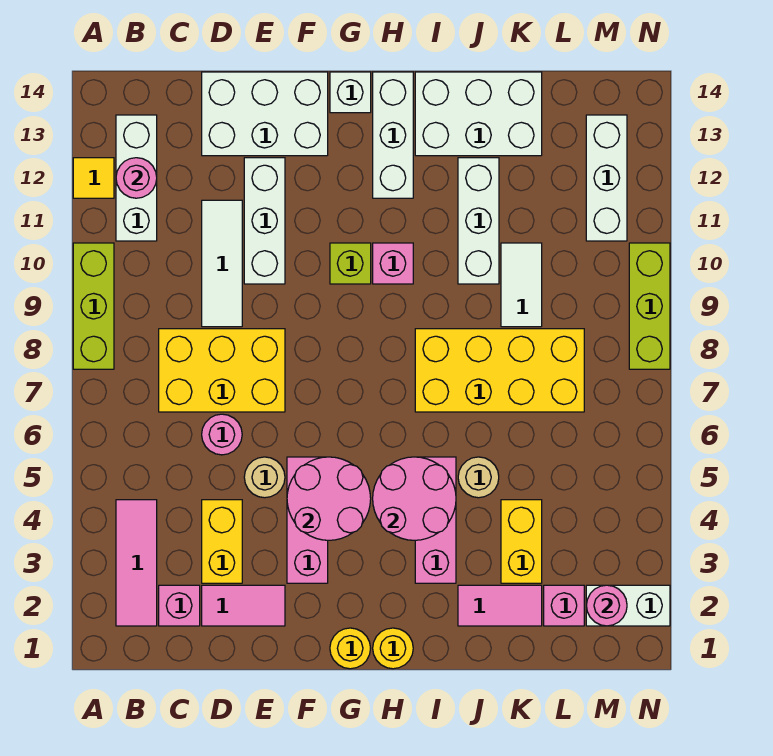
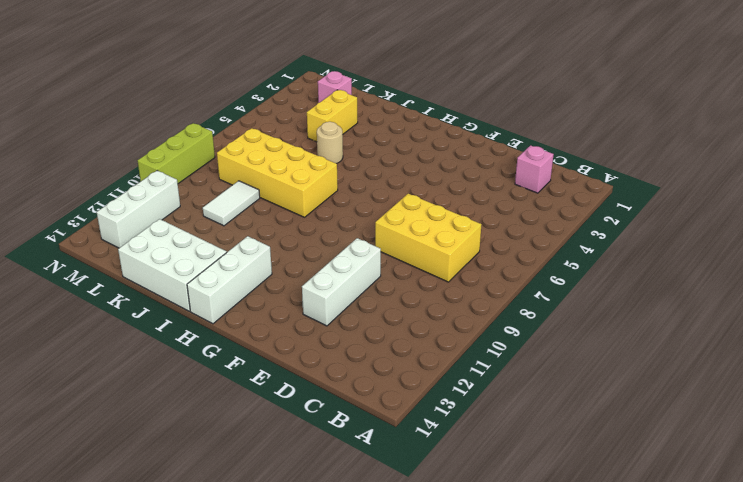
none -> lime 1x3 brick [73,243,114,369]
none -> yellow 1x1 tile [73,158,114,198]
none -> pink 1x3 tile [116,500,157,626]
none -> white 1x3 brick [116,115,157,241]

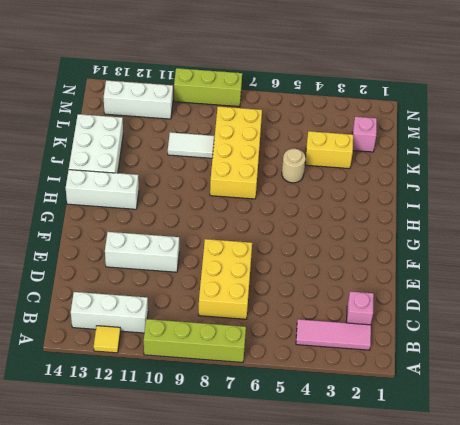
lime 1x4 brick [144,319,246,362] -> lime 1x3 brick [73,243,114,369]
none -> pink 1x2 tile [202,585,285,626]
none -> yellow 1x2 brick [202,500,242,583]
none -> pink 1x1 round brick [202,414,242,455]
none -> white 1x3 tile [202,200,242,327]

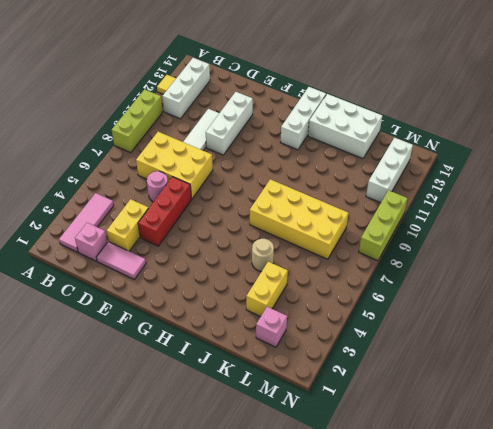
red 1x3 brick [138,177,191,246] -> tan 1x1 round brick [244,457,285,498]
none -> white 2x3 brick [202,72,328,156]
none -> pink 1x3 brick [287,457,328,583]
none -> yellow 1x1 round brick [330,628,371,669]
none -> lime 1x1 brick [330,243,371,284]

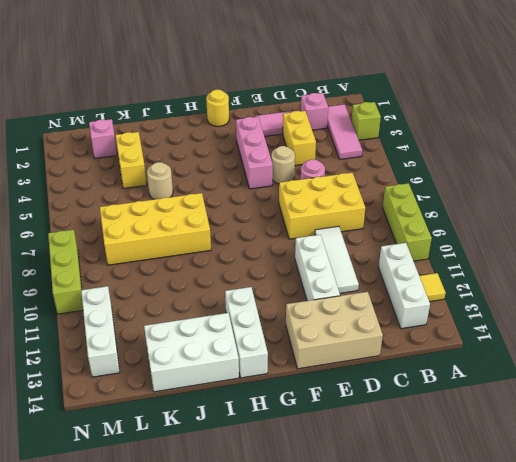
lime 1x1 brick [351,102,381,140] -> lime 1x1 brick moved to [330,243,371,284]
tan 2x3 brick [286,292,383,369] -> white 2x3 brick [202,72,328,156]
none -> white 1x1 brick [330,72,371,113]
none -> yellow 1x1 round brick [373,628,413,669]
none -> pink 1x1 brick [373,243,413,284]
none -> pink 1x3 brick [415,457,456,583]

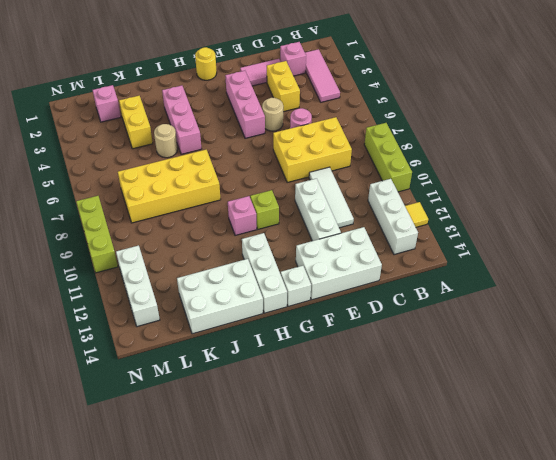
none -> yellow 1x1 round brick [373,628,413,669]
none -> pink 1x2 tile [458,585,542,626]
none -> white 1x3 brick [458,158,499,284]
none -> white 1x2 tile [501,243,542,327]

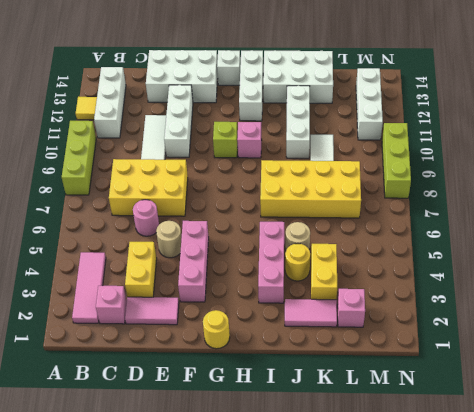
yellow 1x1 round brick [285,244,310,281] -> yellow 1x1 round brick moved to [373,628,413,669]
none -> white 1x2 brick [586,585,670,626]
none -> pink 1x1 round brick [116,158,157,198]
none -> pink 2x2 round brick [287,457,371,540]
none -> pink 2x2 round brick [373,457,456,540]

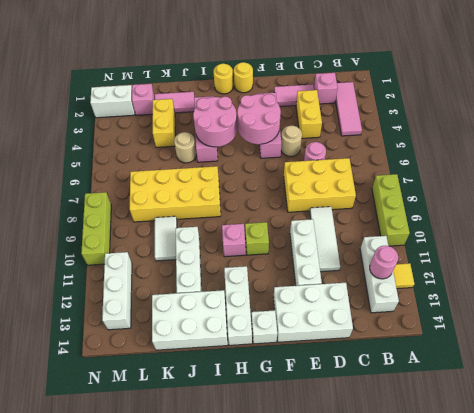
none -> pink 1x1 round brick [586,585,627,626]

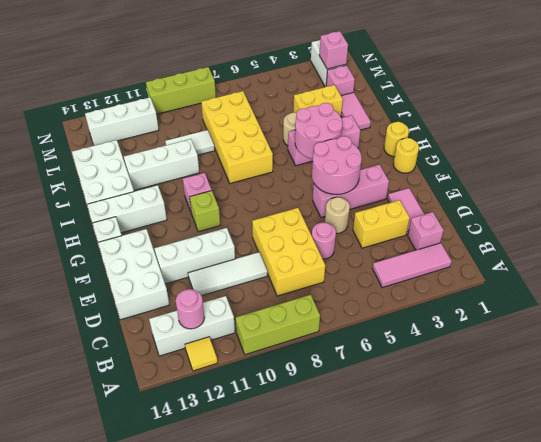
pink 1x1 brick [319,31,348,69] -> pink 1x1 round brick [586,585,627,626]

